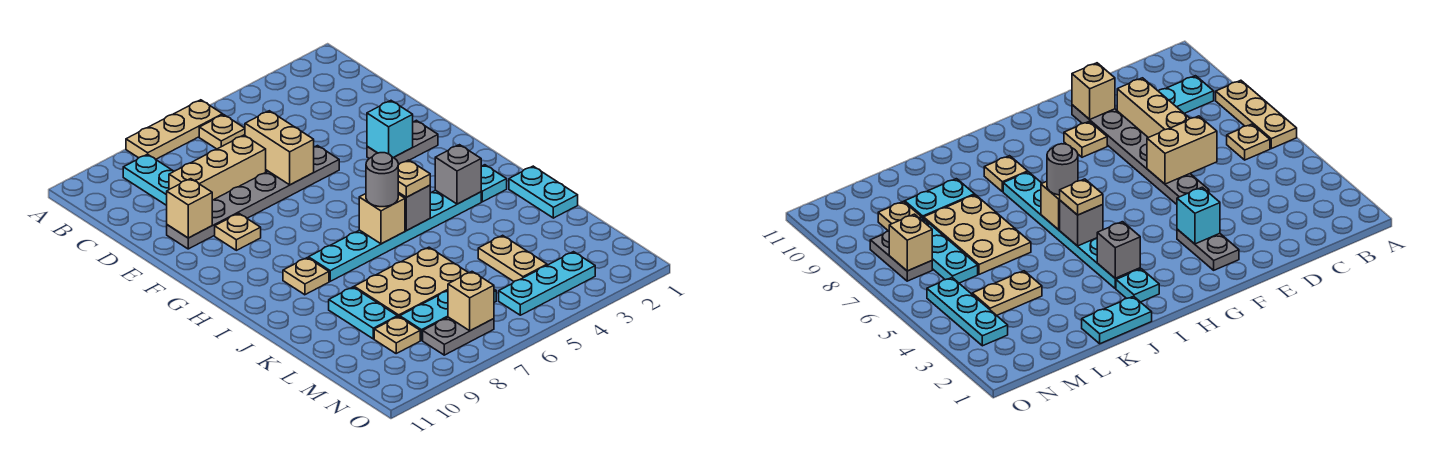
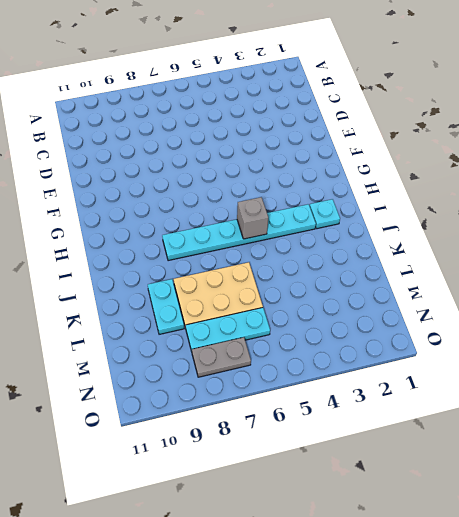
none -> tan 1x3 plate [126,100,223,159]
none -> tan 1x1 plate [199,115,245,149]
none -> cyan 1x2 plate [123,154,174,205]

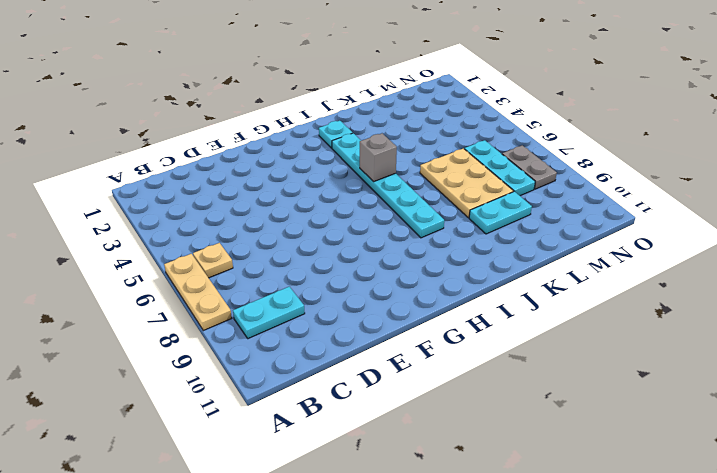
none -> tan 1x3 brick [169,135,266,200]
none -> grey 1x6 plate [167,146,339,249]
none -> grey 1x2 plate [367,120,438,165]

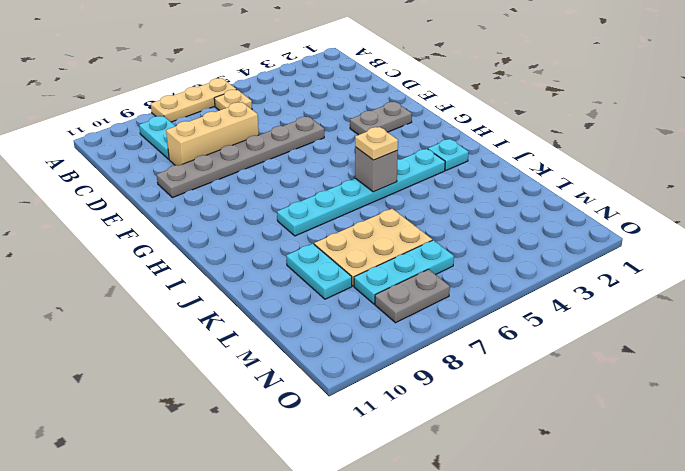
none -> tan 1x1 plate [215,213,261,250]
none -> tan 1x1 plate [283,258,329,295]
none -> cyan 1x2 plate [509,166,578,218]

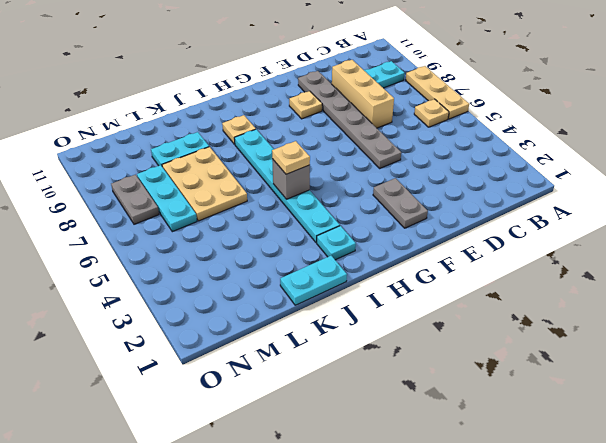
none -> tan 1x2 plate [478,235,547,281]
none -> tan 1x1 plate [374,316,420,353]
none -> cyan 1x3 plate [499,252,595,315]

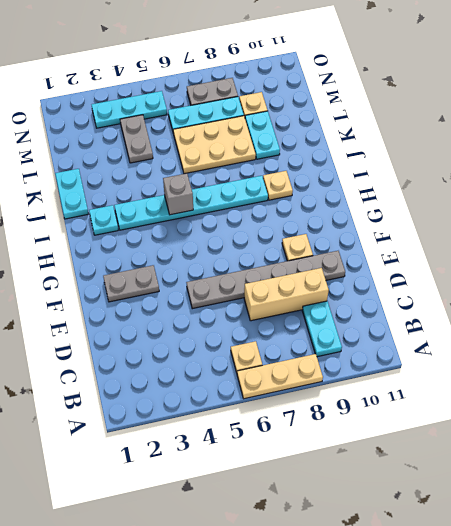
grey 1x2 plate [120,115,153,163] -> tan 1x2 plate [478,235,547,281]
none -> tan 1x2 brick [245,111,314,185]
none -> tan 1x1 brick [167,179,212,238]
none -> cyan 1x1 brick [367,101,413,158]

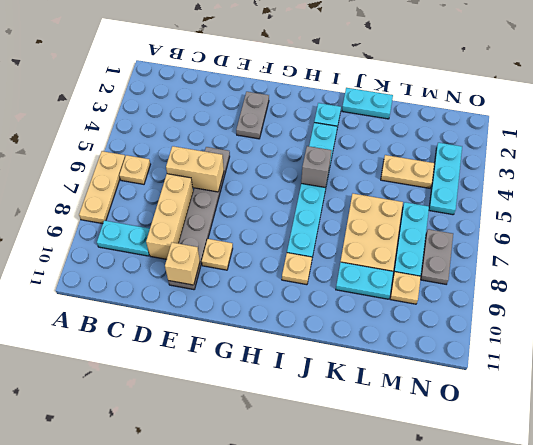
none -> cyan 1x1 brick [367,101,413,158]
none -> grey 1x1 brick [435,145,481,204]
none -> tan 1x1 brick [359,194,405,244]

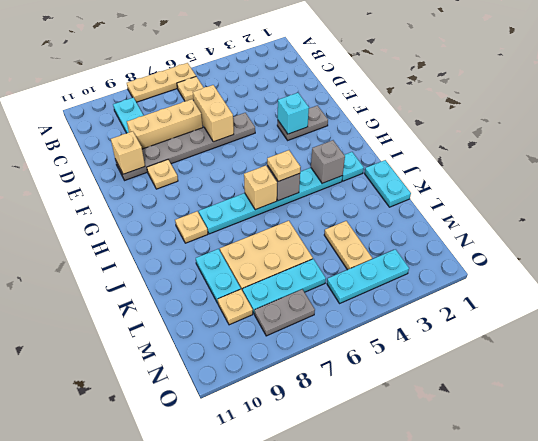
none -> tan 1x1 brick [448,272,494,331]
none -> grey 1x1 round brick [366,153,398,207]

